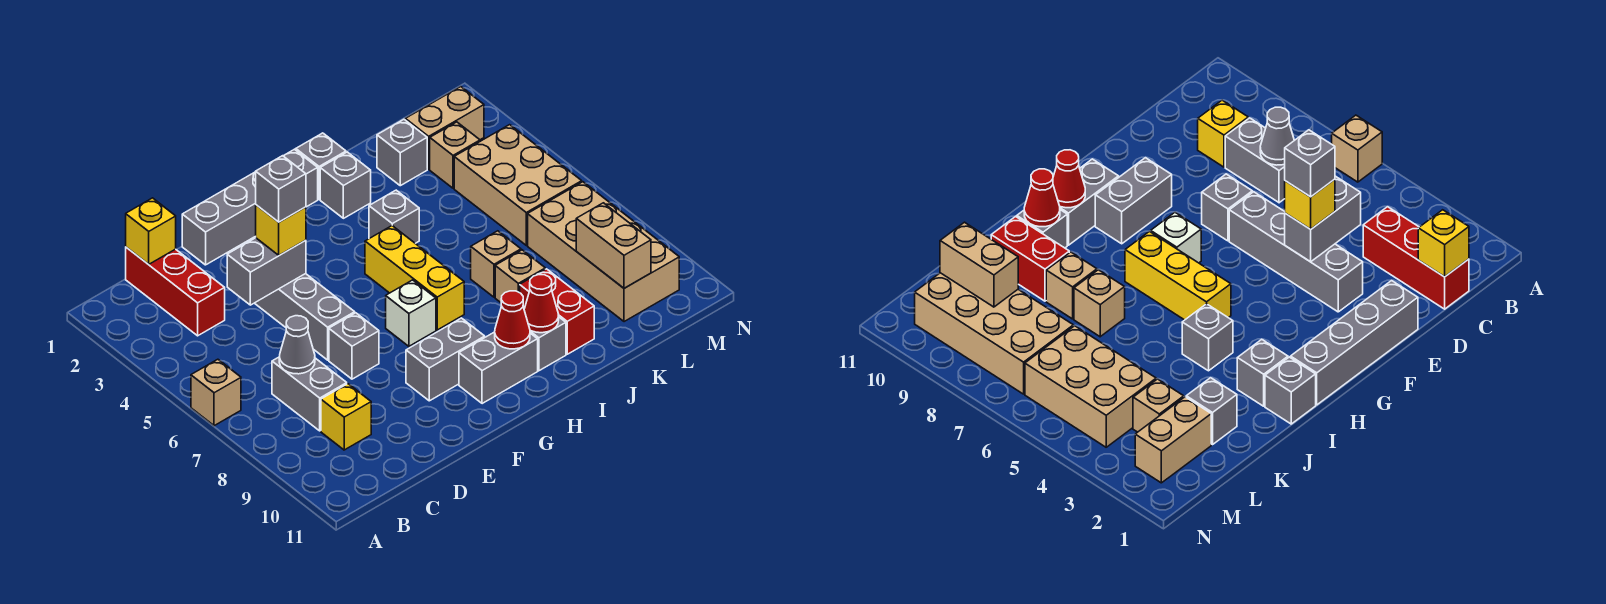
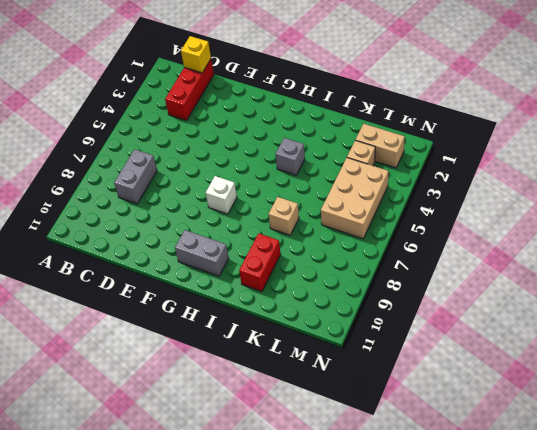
none -> tan 1x1 brick [191,359,241,426]
none -> yellow 1x1 brick [321,384,371,450]
none -> grey 1x4 brick [182,149,318,265]
none -> grey 1x4 brick [255,274,355,360]

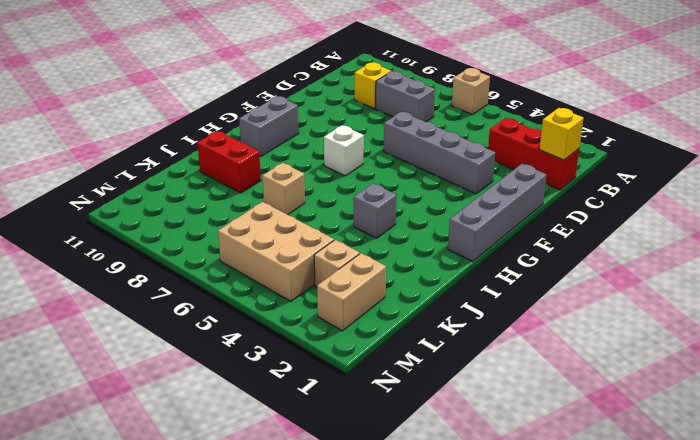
none -> grey 1x1 brick [329,313,379,379]
none -> grey 1x2 brick [406,318,485,401]
none -> yellow 1x3 brick [365,226,464,330]
none -> grey 1x1 brick [296,133,346,199]

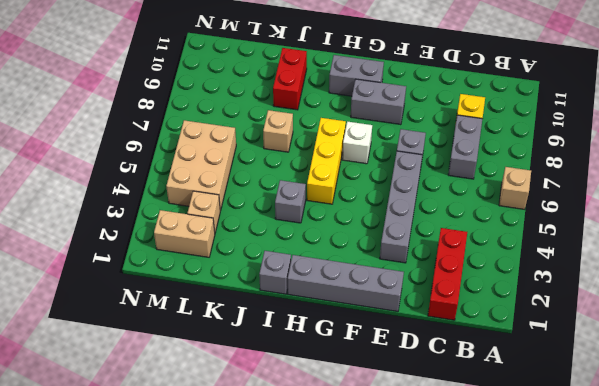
none -> grey 1x1 brick [320,152,371,218]
none -> grey 1x1 brick [530,317,566,371]
none -> tan 1x1 brick [495,250,545,303]
none -> grey 1x1 brick [377,119,427,186]

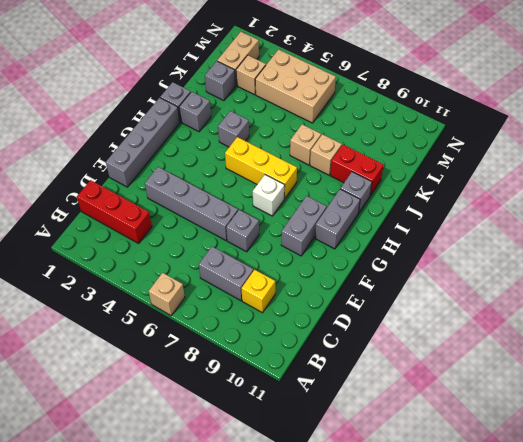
none -> tan 2x4 brick [528,182,679,322]
none -> yellow 1x1 brick [126,198,176,264]
none -> grey 1x1 cone [279,316,315,374]
none -> grey 1x2 brick [227,238,306,305]

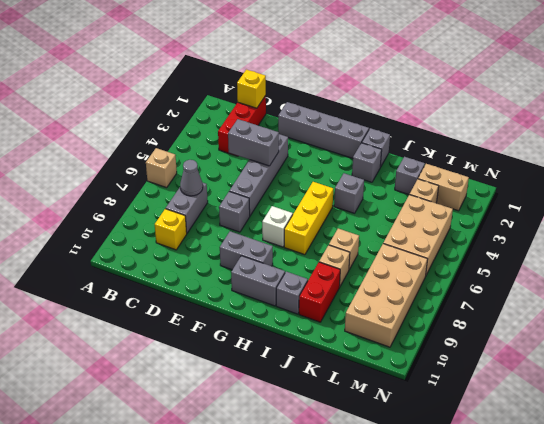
none -> red 1x1 cone [495,291,530,349]
none -> red 1x1 cone [524,275,559,333]
none -> tan 1x2 brick [576,203,651,288]
none -> yellow 1x1 brick [256,205,306,255]

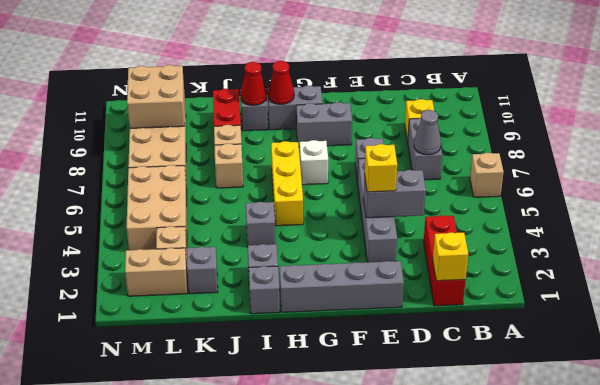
tan 2x2 brick [127,65,185,128] -> tan 1x2 brick [576,203,651,288]
none -> grey 1x1 brick [256,156,306,222]

